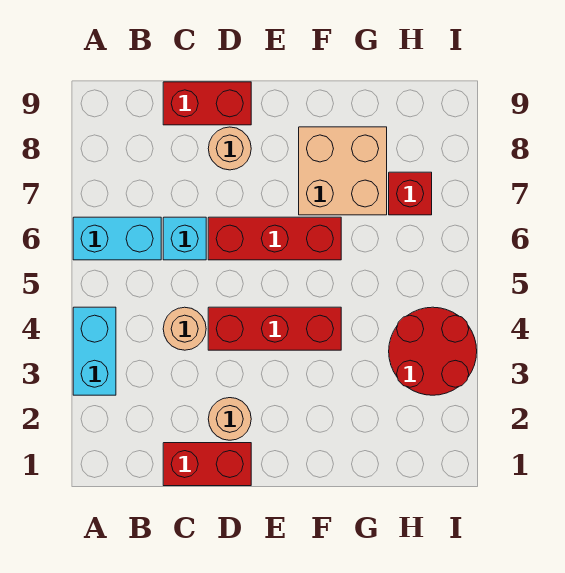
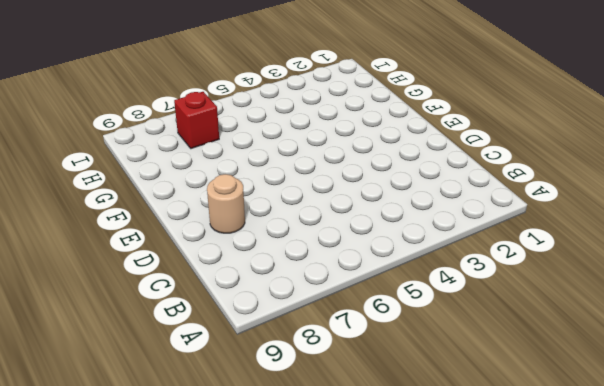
none -> cyan 1x2 brick [73,307,116,395]
none -> cyan 1x2 brick [73,217,161,260]
none -> red 1x2 brick [163,443,251,486]

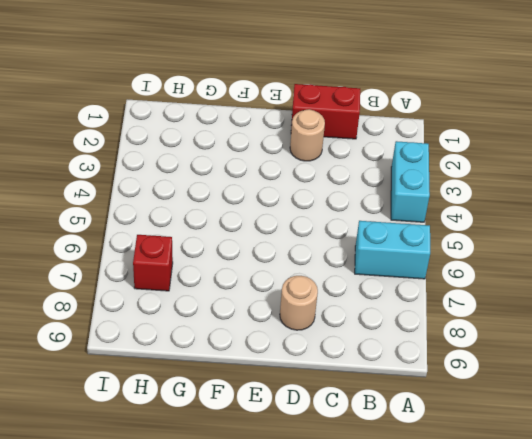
none -> tan 1x1 round brick [163,307,206,350]
none -> cyan 1x1 brick [163,217,206,260]
none -> red 1x2 brick [163,82,251,125]

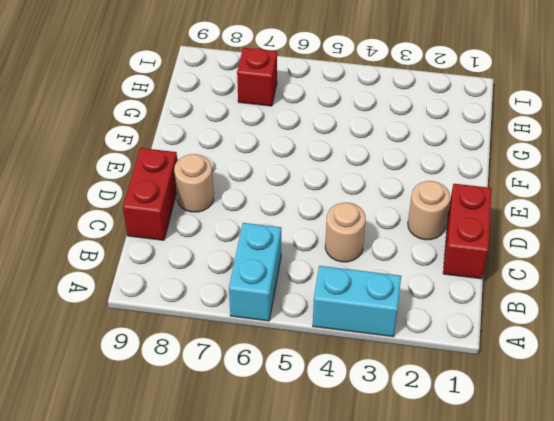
none -> cyan 1x1 brick [163,217,206,260]
none -> red 1x3 brick [208,307,341,350]
none -> red 1x3 brick [208,217,341,260]

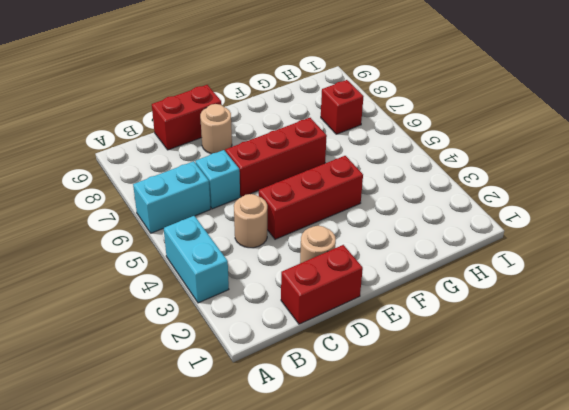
none -> tan 2x2 brick [299,127,387,215]
none -> red 2x2 round brick [389,307,477,395]

